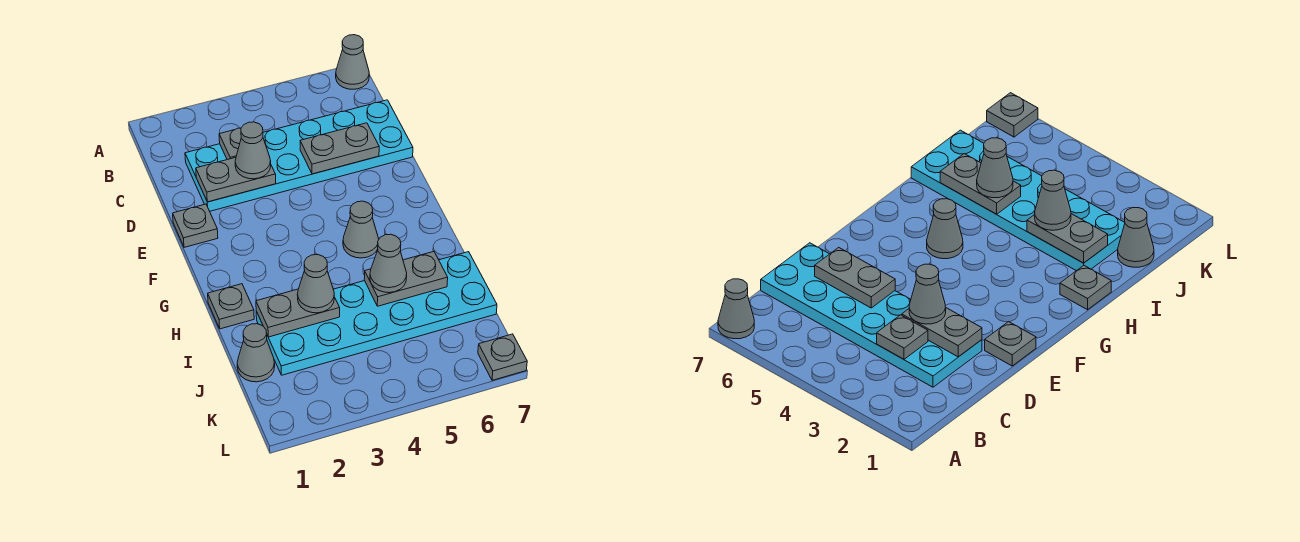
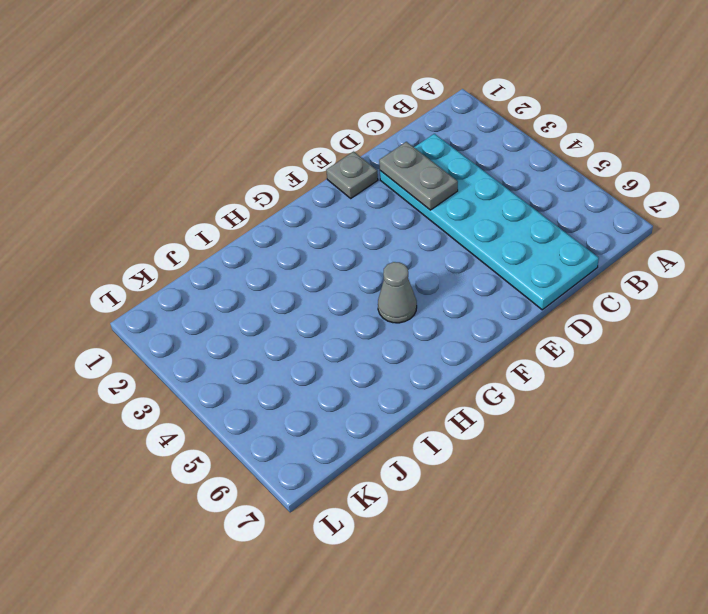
none -> grey 1x1 cone [336,35,369,89]
none -> grey 1x1 plate [208,284,254,329]
none -> cyan 2x6 plate [256,252,497,375]

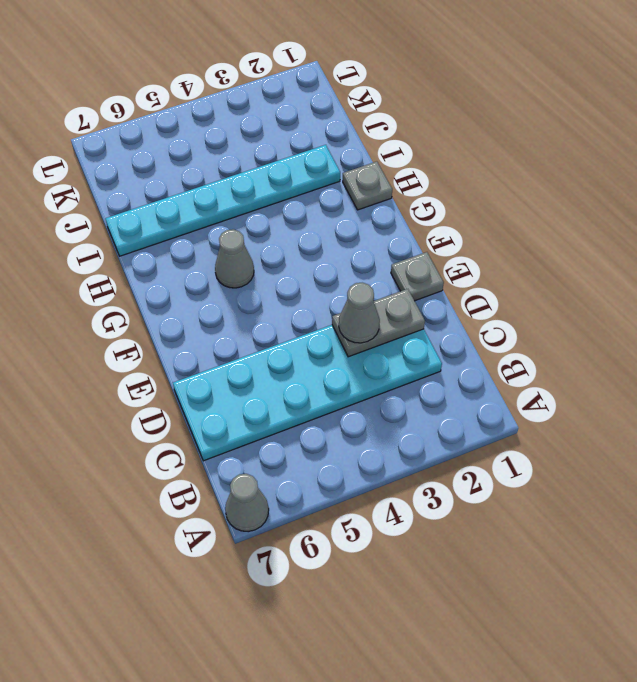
cyan 1x6 plate [105,145,340,256] -> cyan 2x6 plate [256,252,497,375]
none -> grey 1x1 cone [237,324,275,382]
none -> grey 1x1 plate [478,334,527,380]
none -> grey 1x1 plate [219,128,241,160]

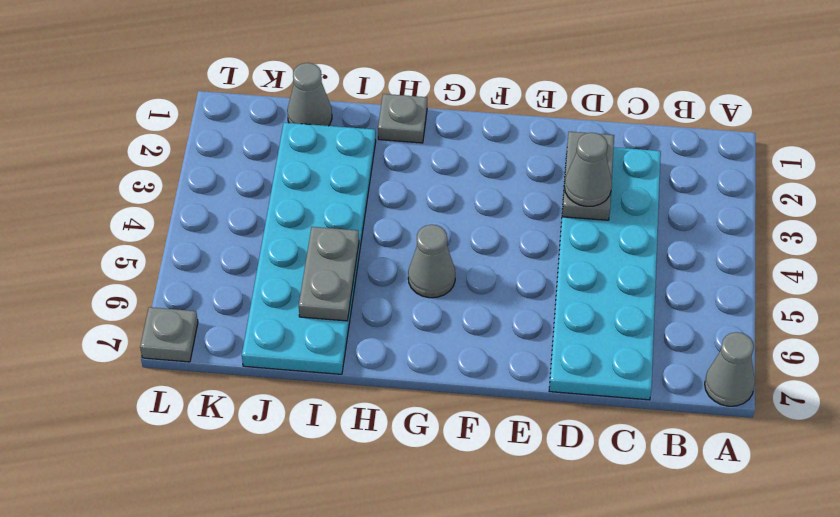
none -> grey 1x1 plate [173,204,218,247]
none -> grey 1x1 plate [219,128,241,160]
none -> grey 1x2 plate [300,123,379,174]

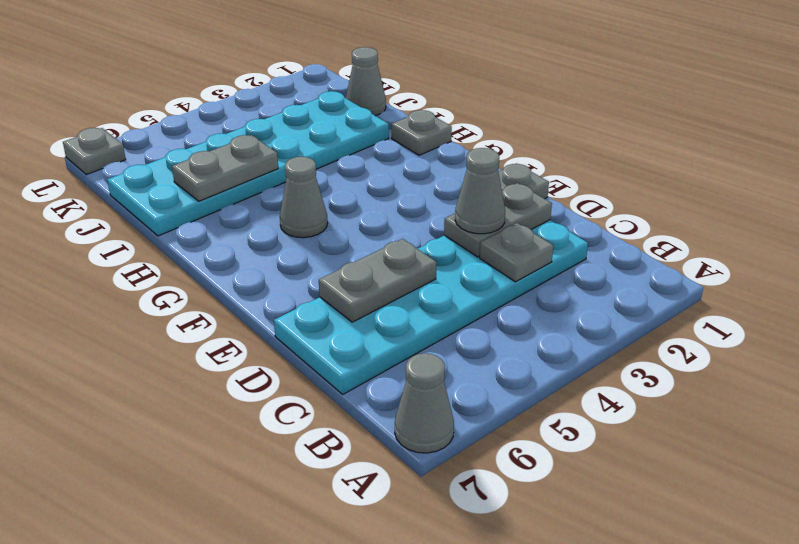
none -> grey 1x2 plate [256,289,340,337]
none -> grey 1x1 cone [298,255,334,313]
none -> grey 1x1 cone [370,234,407,293]

